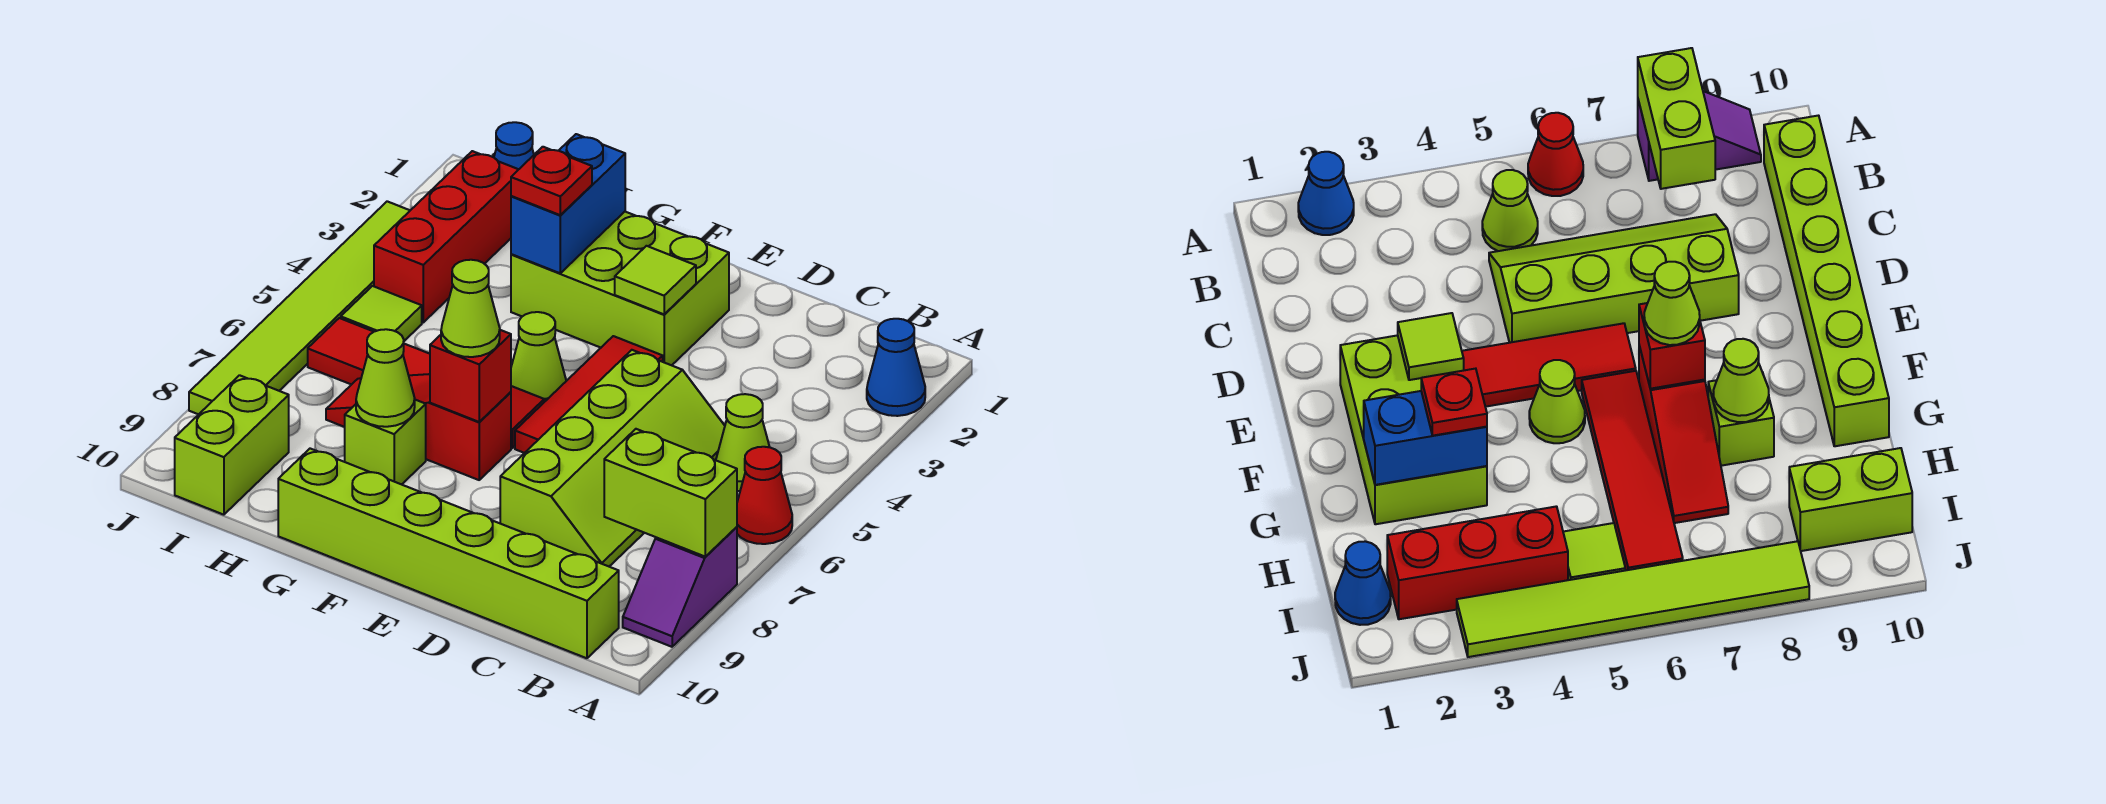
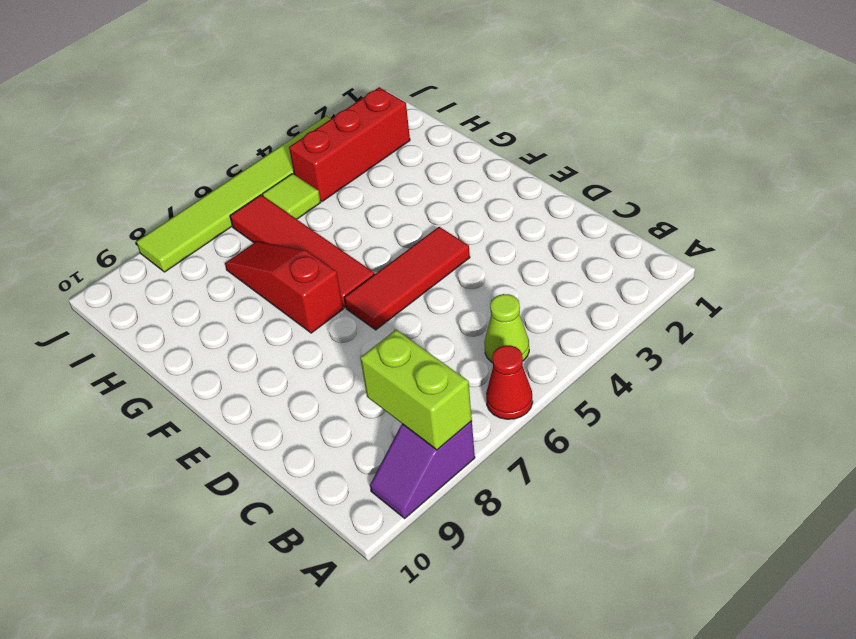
none -> blue 1x1 cone [867,319,925,416]
none -> lime 1x6 brick [278,449,619,658]
none -> lime 2x4 slope [500,350,725,566]

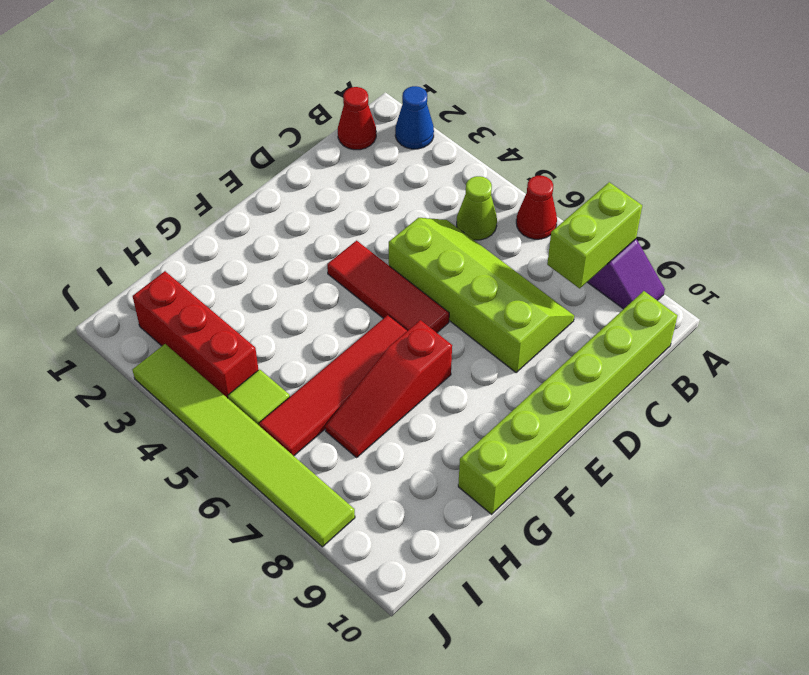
red 1x1 cone [338,87,376,150] -> none
none -> lime 2x3 brick [511,212,729,365]
none -> lime 1x1 cone [511,312,566,402]
none -> lime 1x1 brick [345,400,426,485]

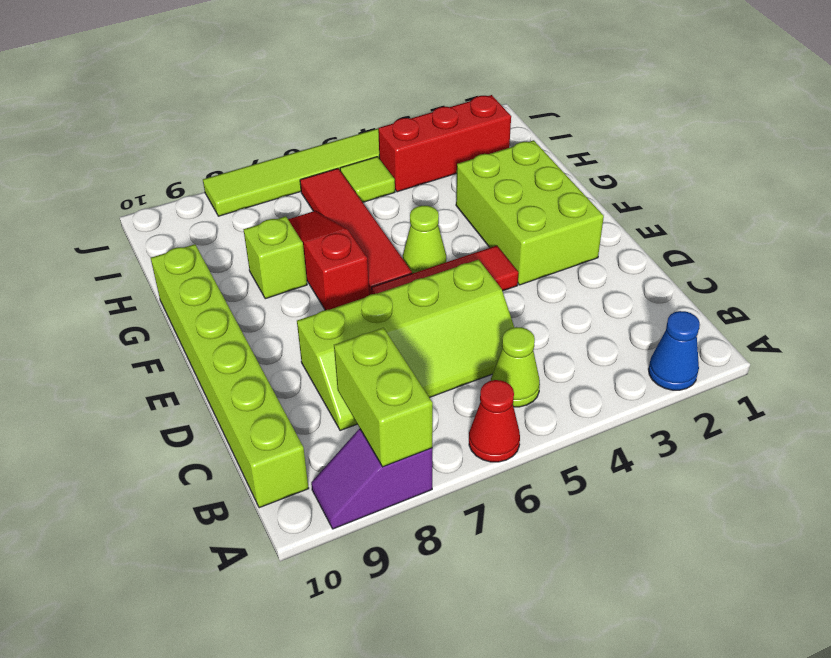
none -> blue 1x1 cone [494,122,534,169]
none -> lime 1x2 brick [175,375,289,515]
none -> lime 1x1 tile [615,246,696,314]

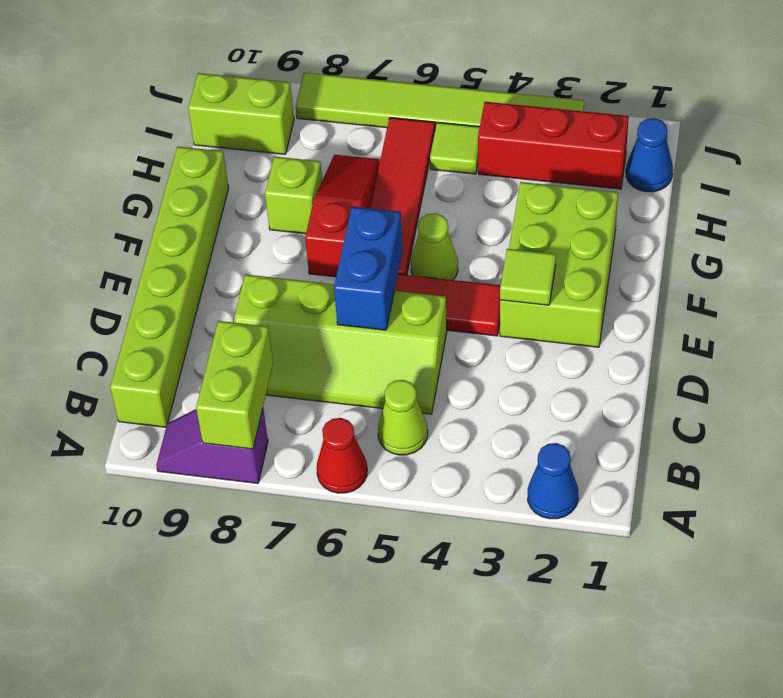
blue 1x2 brick [334,207,403,330] -> blue 1x2 brick turned to [511,134,625,273]
none -> red 1x1 brick [430,330,511,422]
none -> lime 1x1 cone [356,329,415,427]
none -> lime 1x1 cone [441,260,500,357]

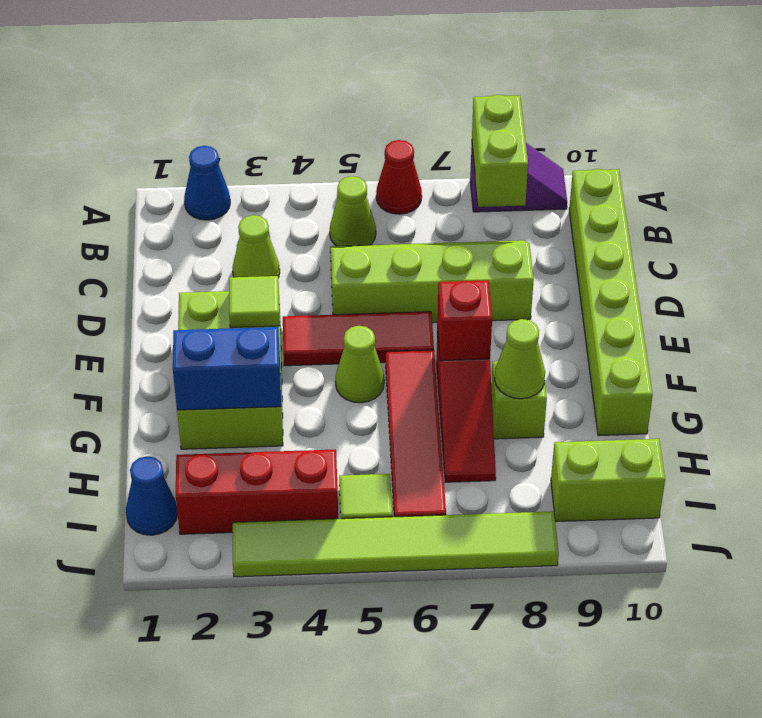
lime 1x1 cone [232,215,280,278] -> lime 1x1 cone moved to [441,260,500,357]
none -> red 1x1 plate [511,147,592,215]

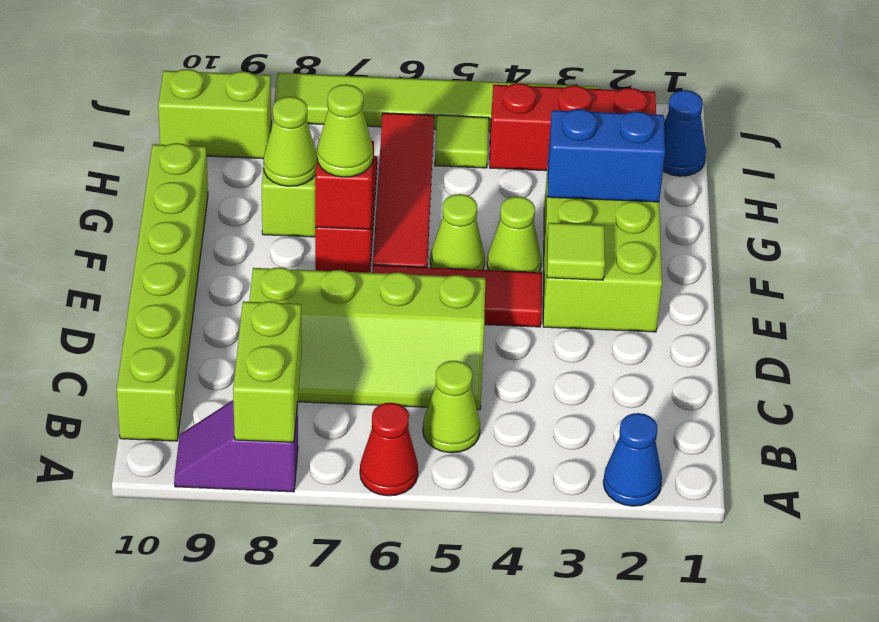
lime 1x1 cone [487,197,542,272] -> none
none -> red 1x1 plate [511,147,592,215]

